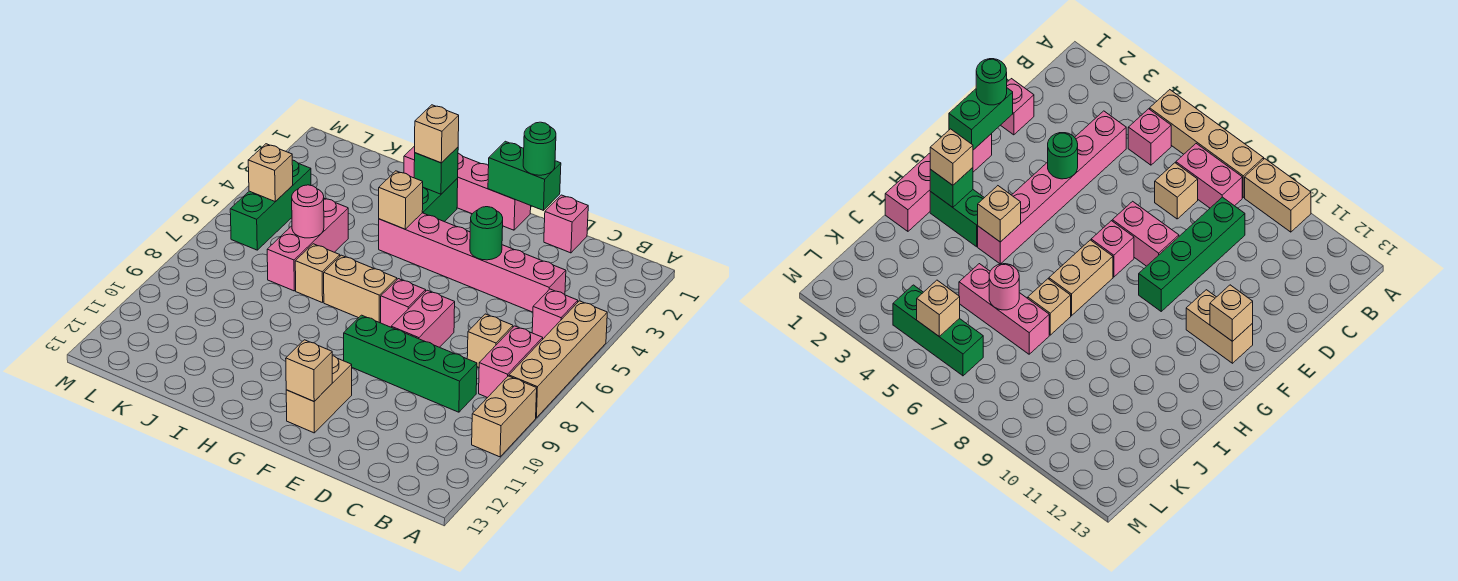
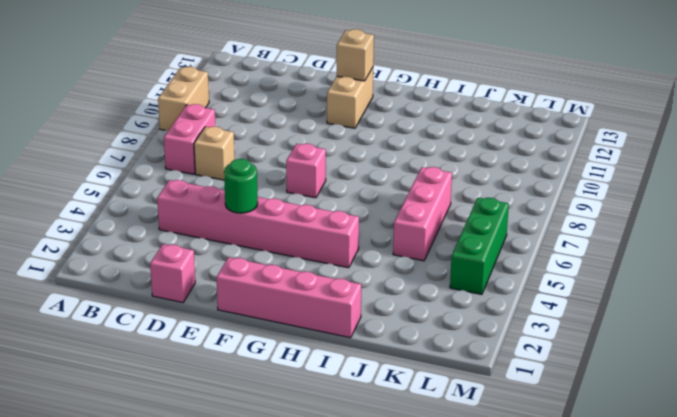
none -> tan 1x4 brick [509,301,607,418]
none -> pink 1x1 brick [532,289,578,339]
none -> green 1x4 brick [344,315,477,412]

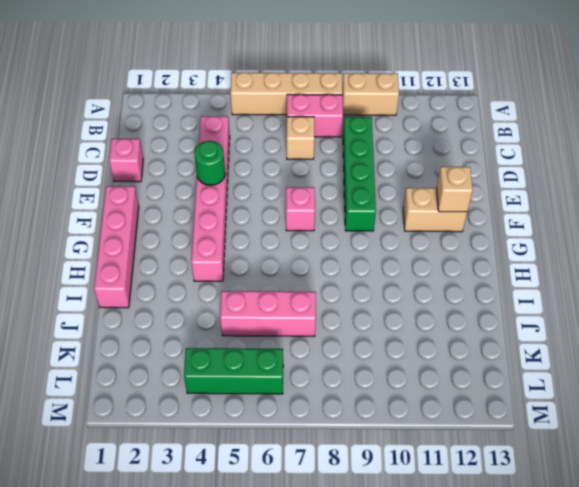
none -> pink 1x1 brick [532,289,578,339]
none -> pink 1x2 brick [391,290,455,347]
none -> tan 1x2 brick [324,255,397,323]

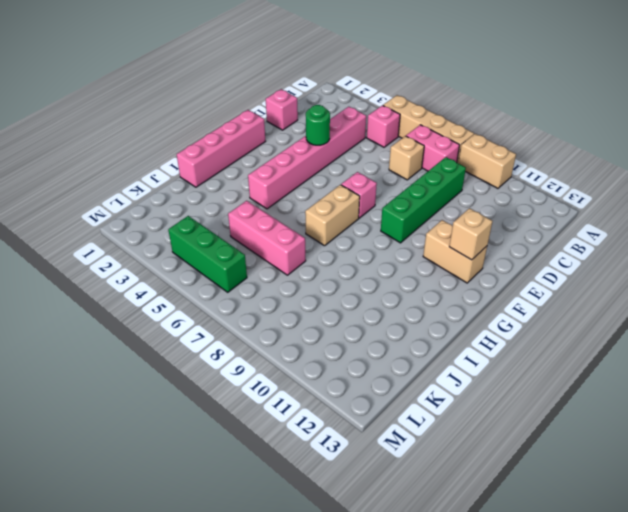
none -> pink 1x2 brick [391,290,455,347]
none -> green 1x2 brick [422,179,458,222]
none -> tan 1x1 brick [295,244,340,303]

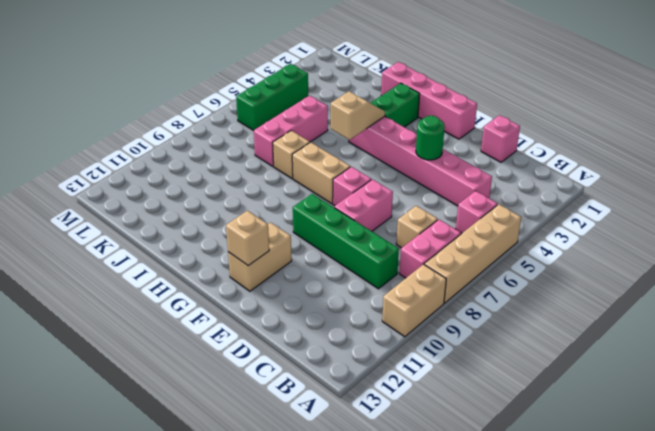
tan 1x2 slope [331,91,385,140] -> tan 1x1 brick [379,171,423,229]
none -> green 1x2 brick [488,141,561,210]
none -> green 1x1 brick [414,147,458,194]
none -> pink 1x1 round brick [292,185,324,238]

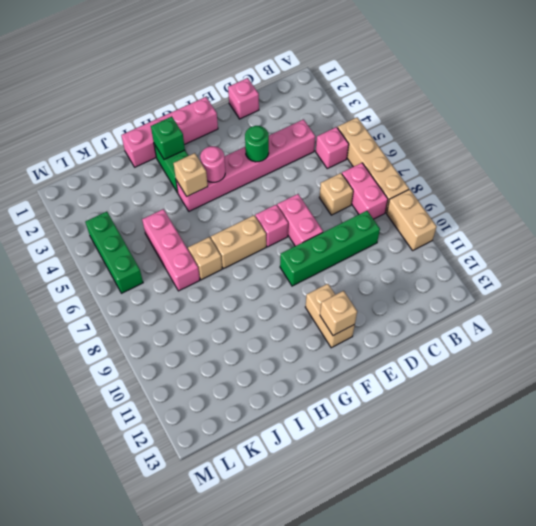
pink 1x1 round brick [200,146,225,182] -> pink 1x1 round brick moved to [292,185,324,238]
none -> green 1x2 brick [488,141,561,210]
none -> tan 1x1 brick [248,144,293,202]
none -> green 1x1 round brick [523,122,556,175]

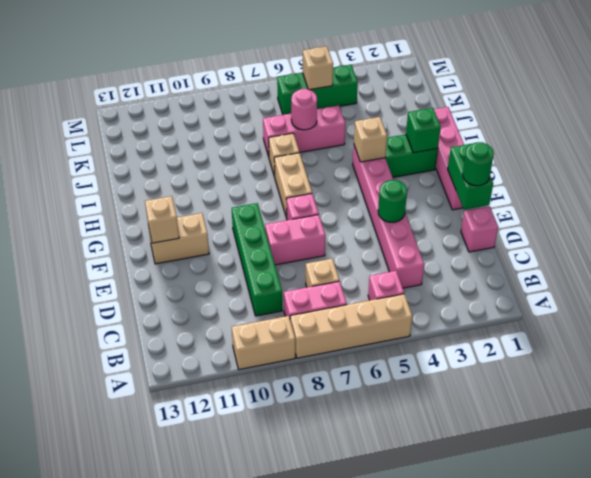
none -> tan 1x1 brick [415,105,459,163]

